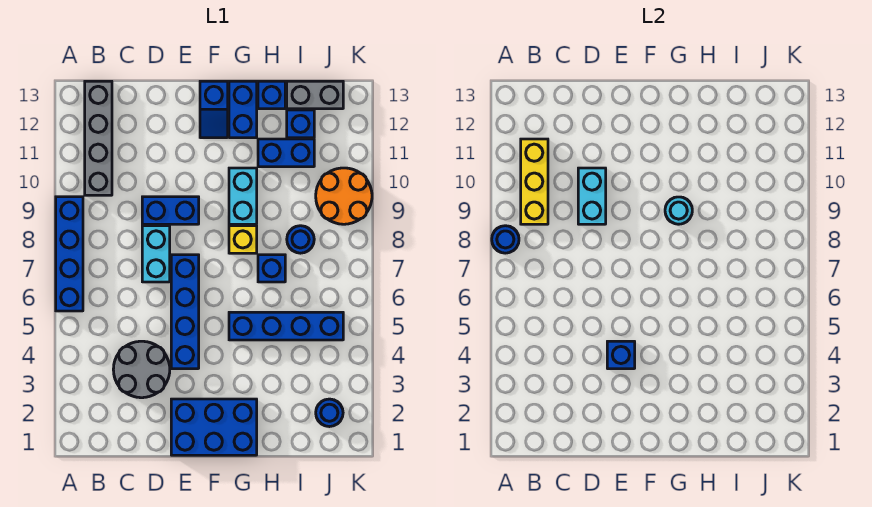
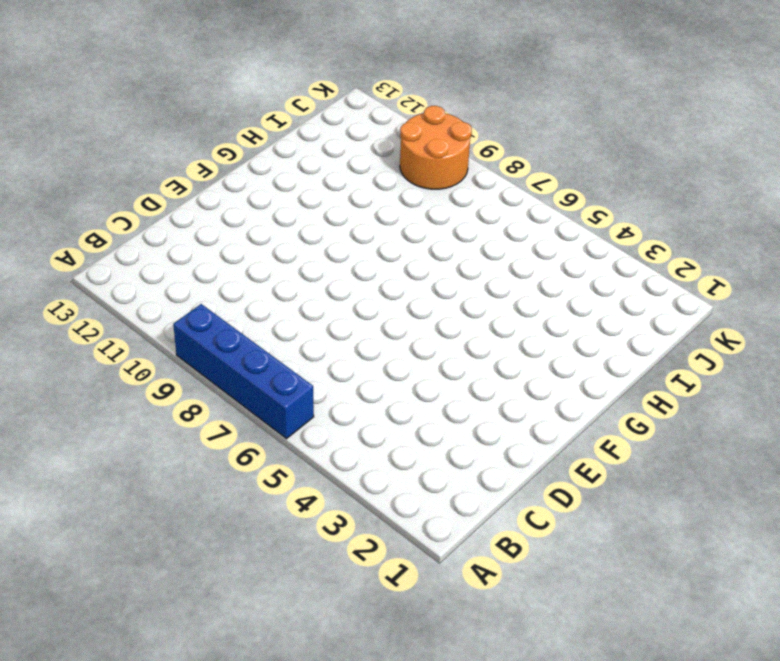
none -> grey 1x4 brick [85,81,112,195]
none -> grey 2x2 round brick [113,341,170,398]
none -> cyan 1x2 brick [142,226,170,282]

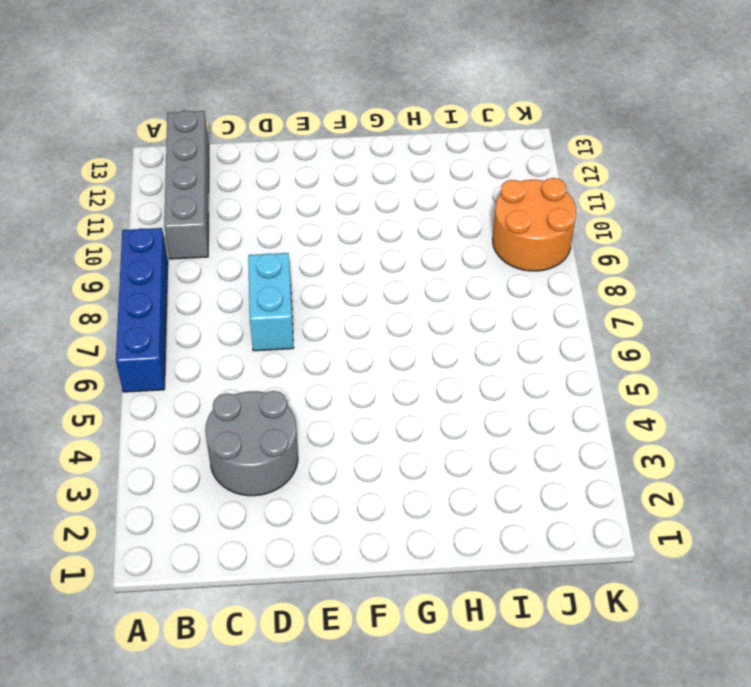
none -> blue 1x2 brick [142,197,199,224]
none -> blue 2x3 brick [171,399,257,455]
none -> blue 1x4 brick [171,255,199,369]

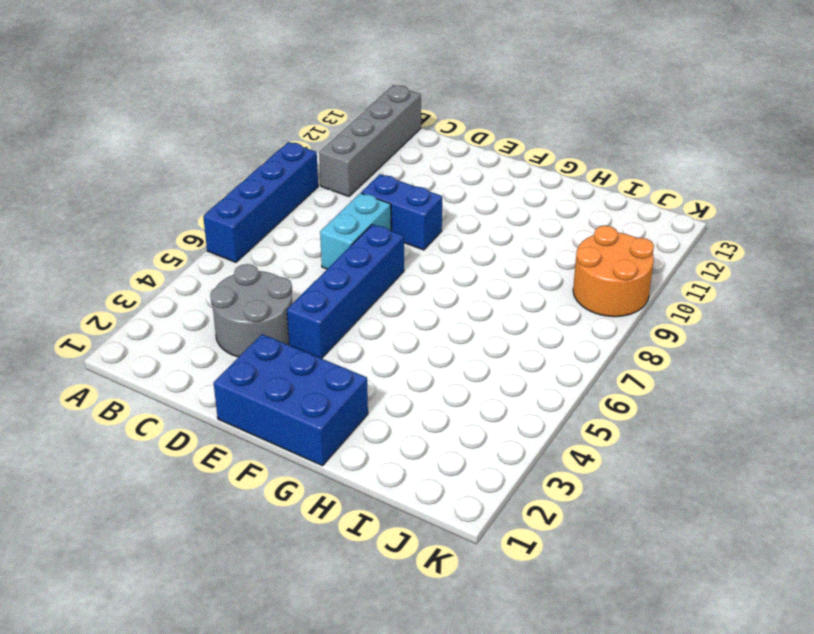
none -> blue 1x2 slope [200,81,228,138]
none -> blue 1x4 brick [229,312,343,340]
none -> yellow 1x1 brick [229,226,257,253]

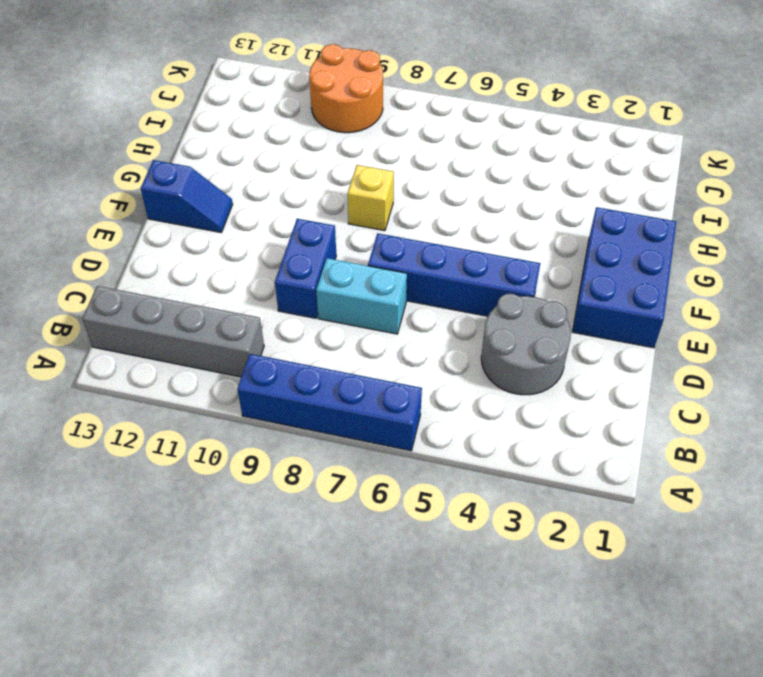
none -> blue 1x4 brick [229,312,343,340]
none -> cyan 1x2 brick [229,168,257,224]
none -> blue 1x2 brick [229,81,257,138]

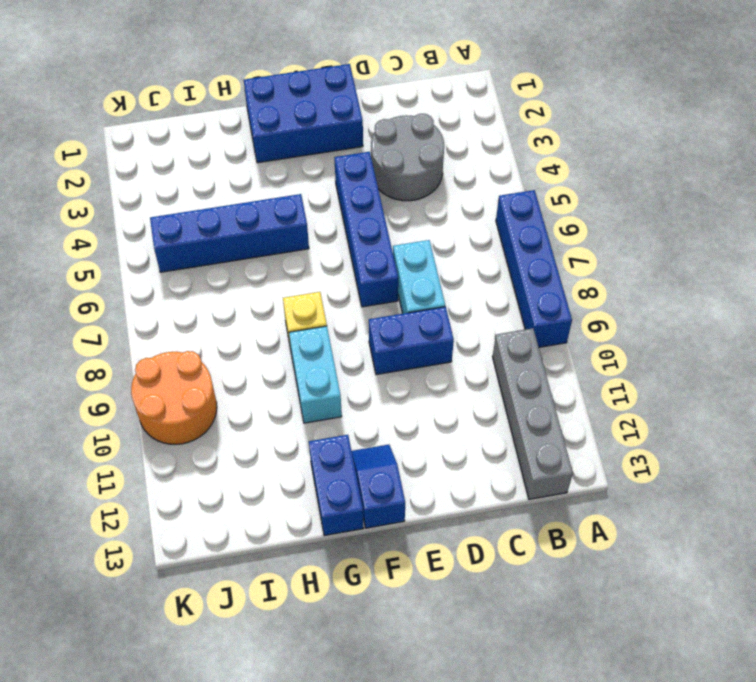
none -> blue 1x1 brick [258,255,285,282]
none -> blue 1x2 brick [258,139,314,167]
none -> blue 1x1 brick [258,81,285,109]

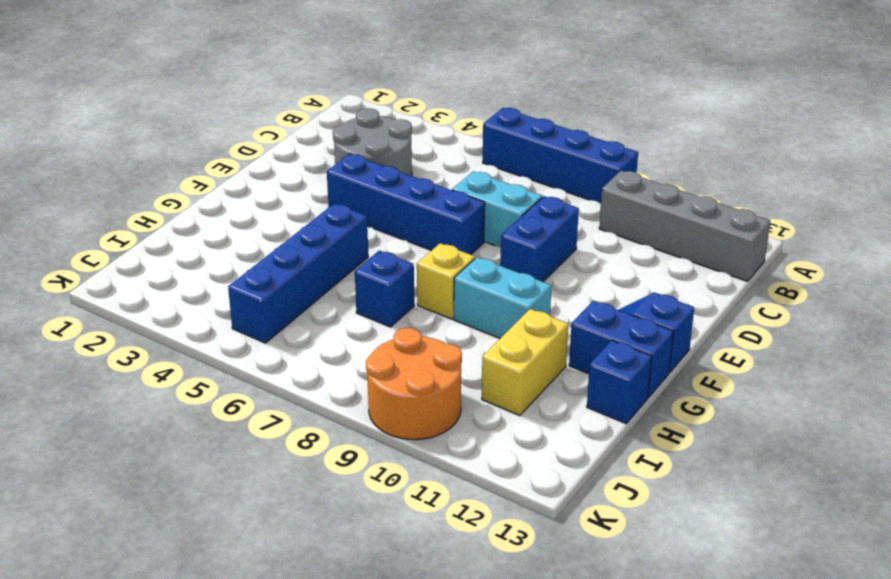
yellow 1x2 brick [482,309,568,416] -> blue 1x2 brick [258,139,314,167]
none -> blue 2x3 brick [171,399,257,455]
none -> blue 1x1 round brick [287,226,314,253]
none -> blue 1x1 brick [287,110,314,138]

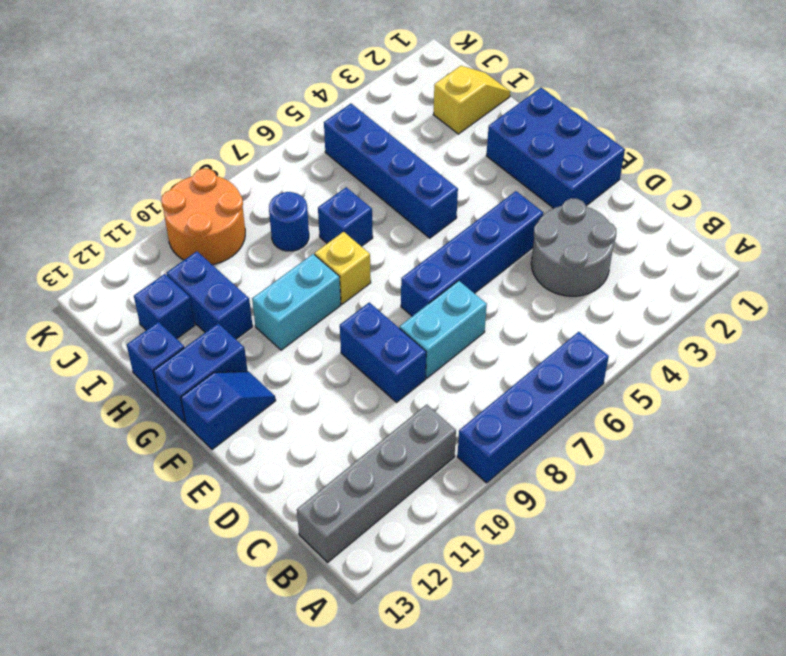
yellow 1x2 slope [433,66,510,134] -> none
none -> grey 1x2 brick [287,81,343,109]
none -> blue 1x1 round brick [316,399,343,427]
none -> blue 1x1 round brick [492,226,519,253]

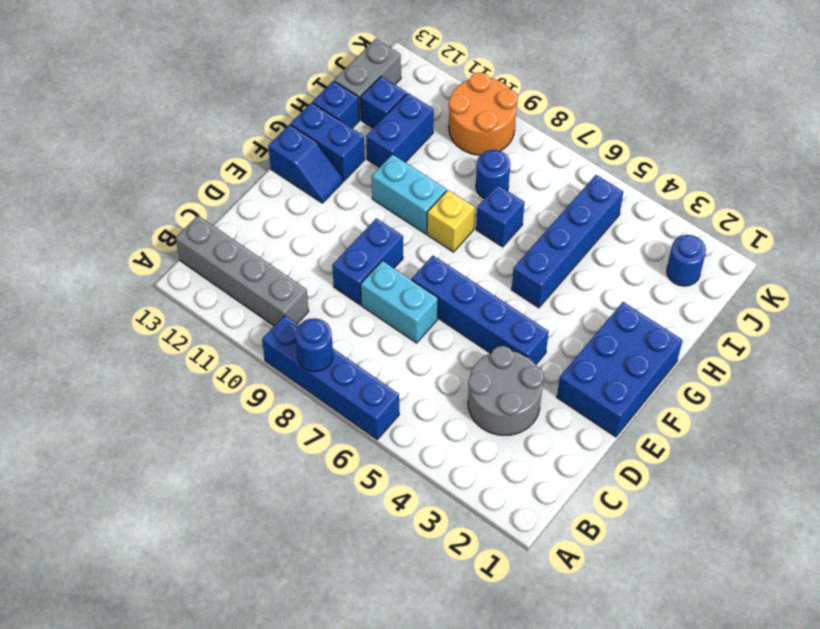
none -> yellow 1x3 brick [521,139,548,224]
none -> cyan 1x2 brick [578,168,606,224]
none -> blue 1x1 brick [607,341,635,369]

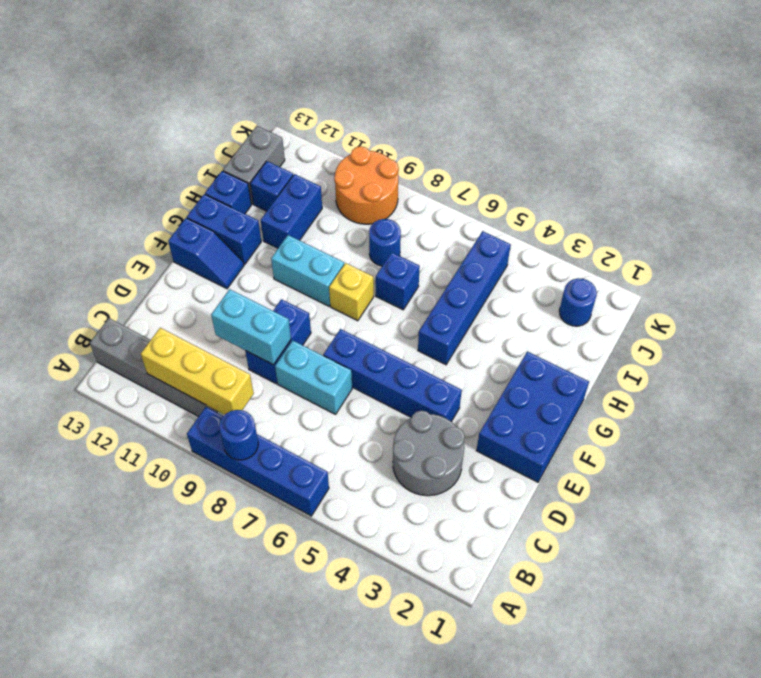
none -> blue 1x1 brick [607,341,635,369]
none -> cyan 1x1 round brick [665,197,692,224]

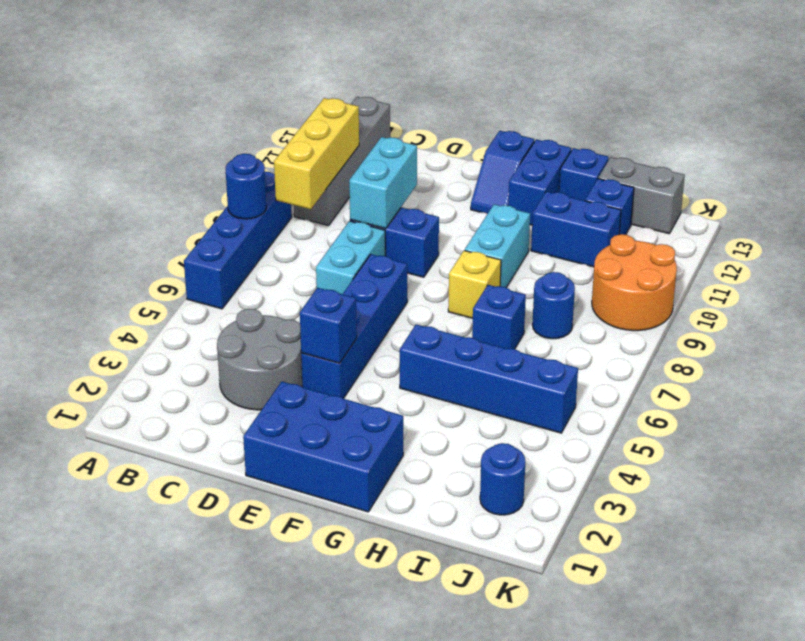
none -> cyan 1x1 round brick [665,197,692,224]

